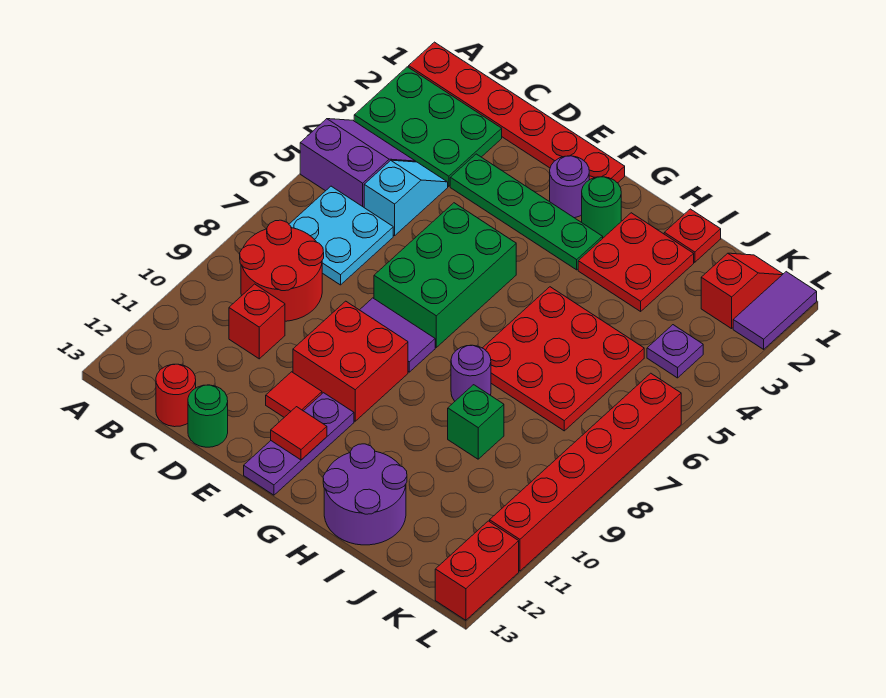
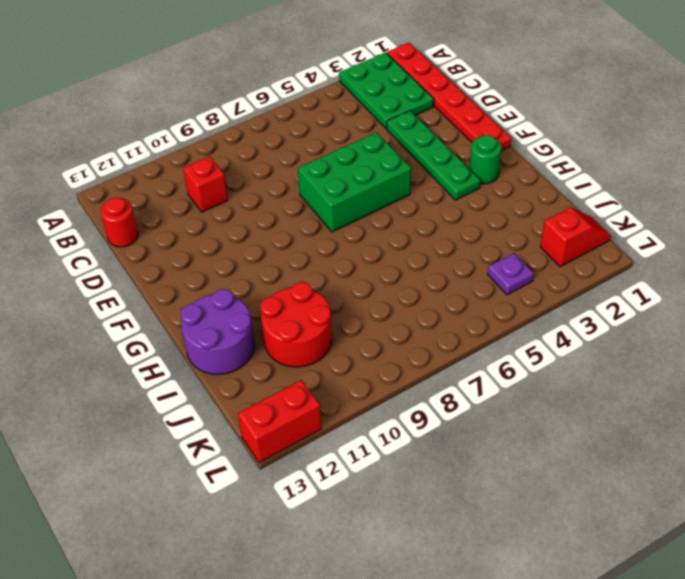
red 2x2 round brick [260,282,332,367] -> red 2x2 round brick moved to [240,220,324,321]
none -> purple 2x2 slope [300,119,416,207]
none -> cyan 2x2 plate [289,186,393,285]
none -> cyan 1x2 slope [364,160,448,236]

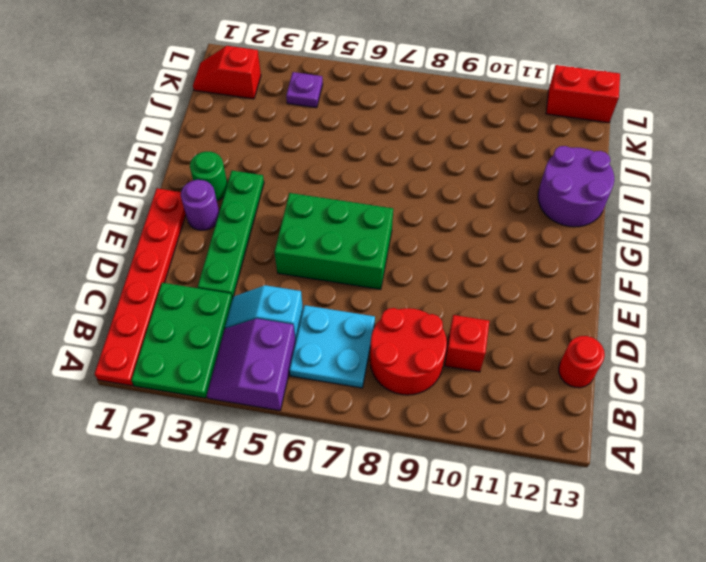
none -> green 1x1 round brick [188,385,228,447]
none -> purple 1x2 tile [360,298,435,372]
none -> red 2x2 brick [293,301,408,421]

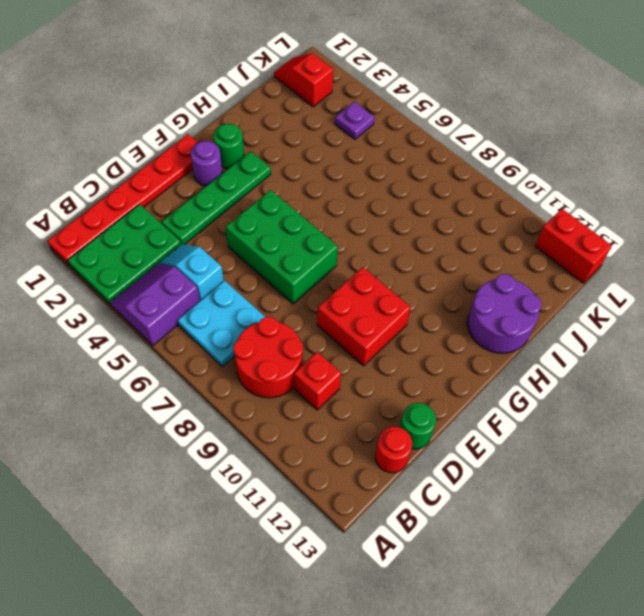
none -> purple 1x2 tile [360,298,435,372]
none -> red 1x1 tile [266,372,322,417]
none -> purple 1x3 plate [244,393,354,495]

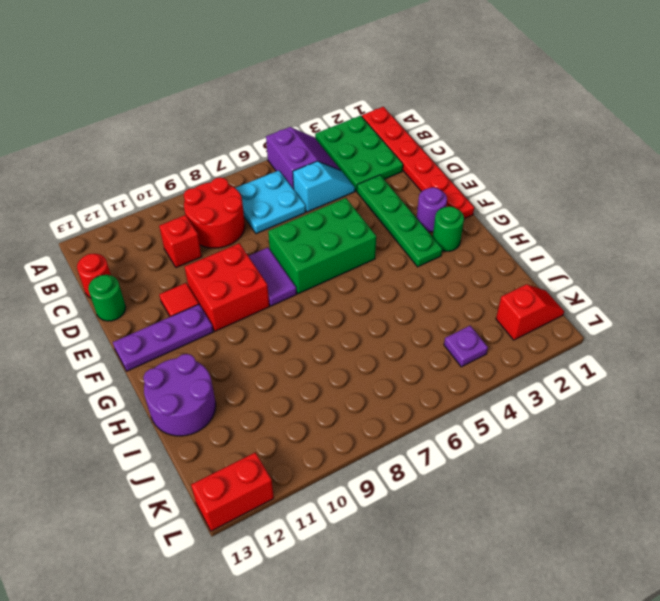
none -> red 2x2 plate [578,213,694,311]
none -> red 3x3 plate [483,287,644,431]
none -> purple 1x1 round brick [451,345,491,401]

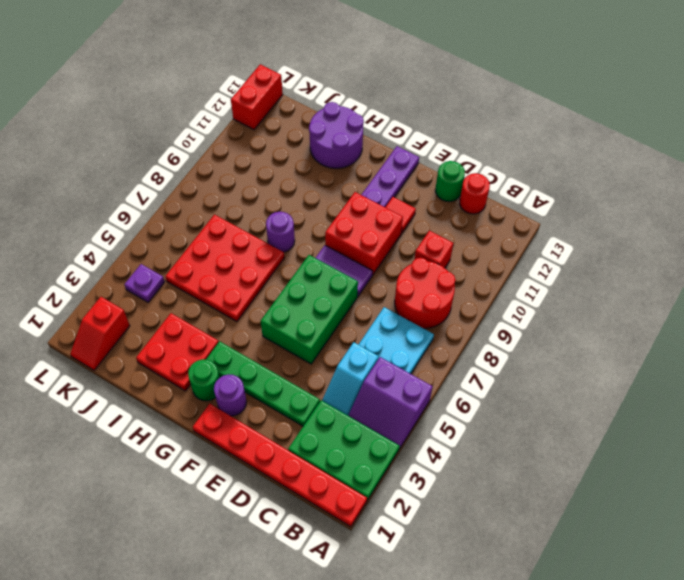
none -> red 1x1 plate [664,209,721,262]
none -> green 1x1 brick [448,385,504,459]
none -> purple 1x2 tile [733,272,817,349]

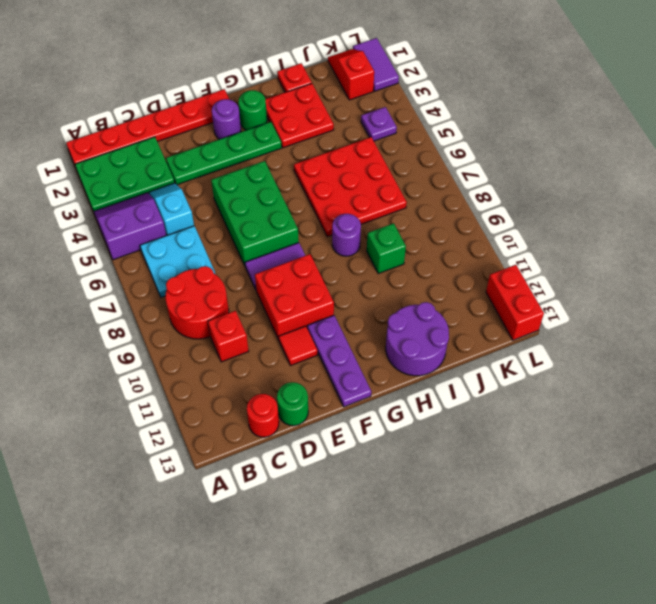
none -> red 1x6 brick [490,373,681,571]
none -> red 1x1 tile [271,407,327,460]

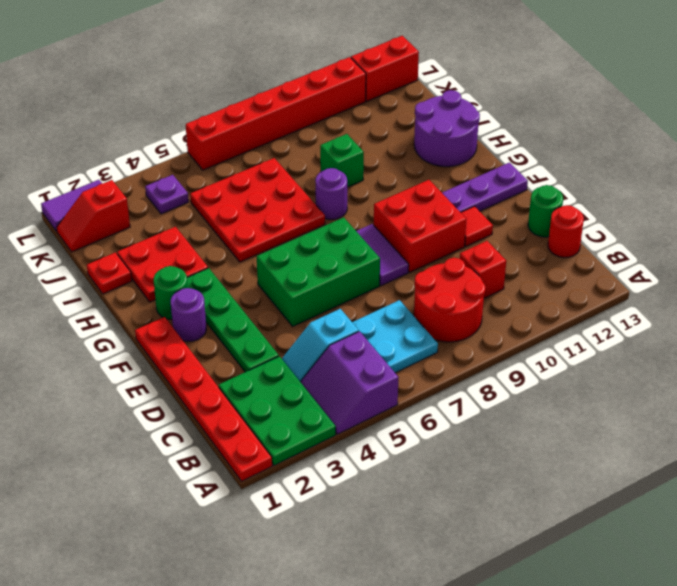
none -> red 1x1 tile [271,407,327,460]

